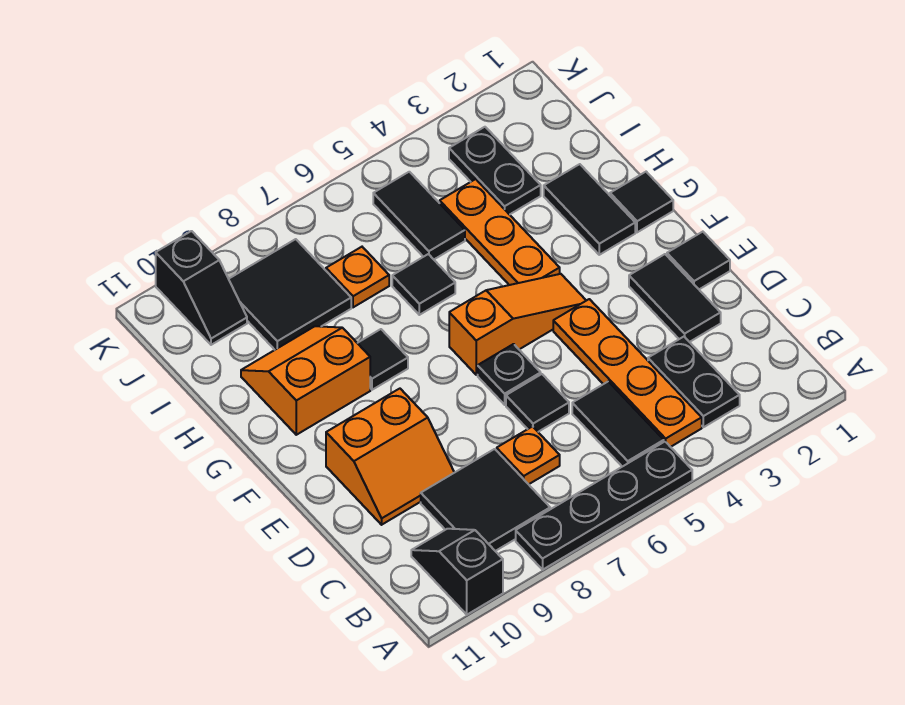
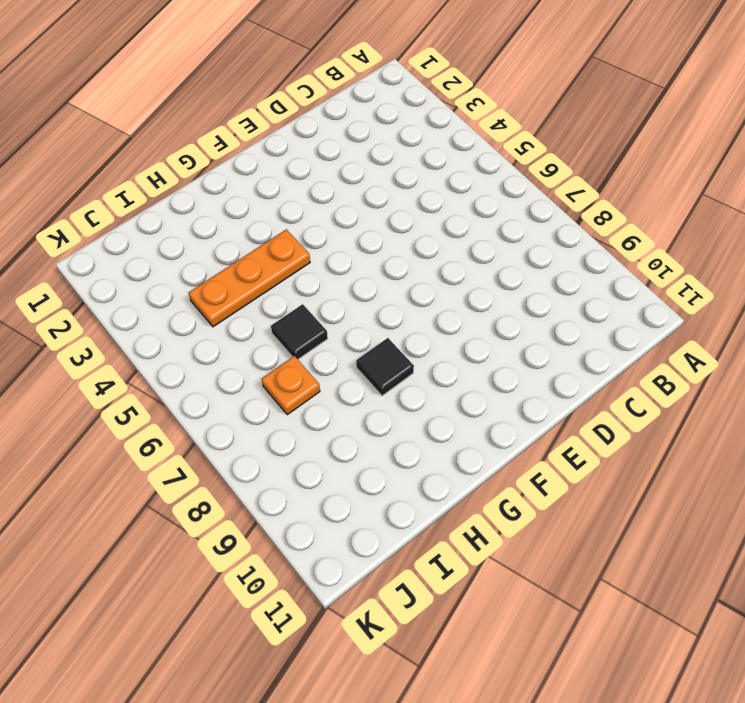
none -> black 1x4 plate [516,442,692,570]
none -> black 1x2 slope [411,529,503,615]
none -> black 1x2 plate [648,337,740,427]

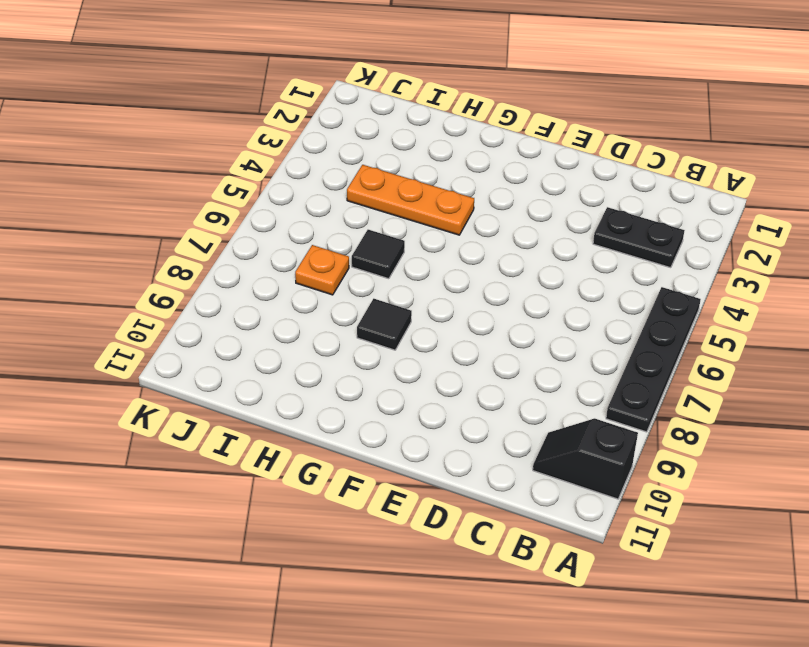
none -> orange 1x4 plate [553,299,702,447]
none -> black 1x2 tile [572,382,664,467]
none -> black 2x2 tile [421,449,550,551]

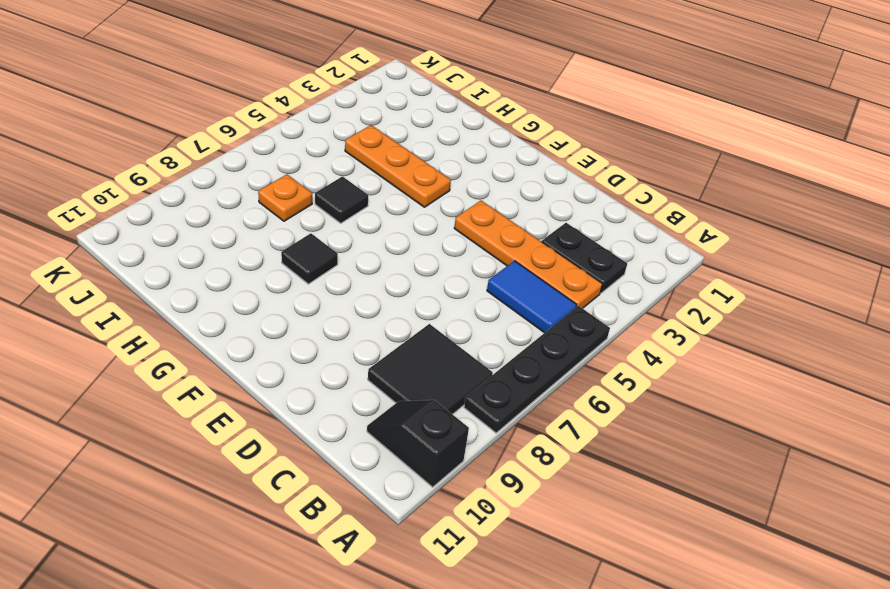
blue 1x2 tile [487,261,577,333] -> black 1x2 tile [572,382,664,467]
none -> orange 1x1 plate [497,427,560,484]
none -> black 1x2 tile [629,254,721,342]
none -> black 1x1 tile [506,374,569,432]

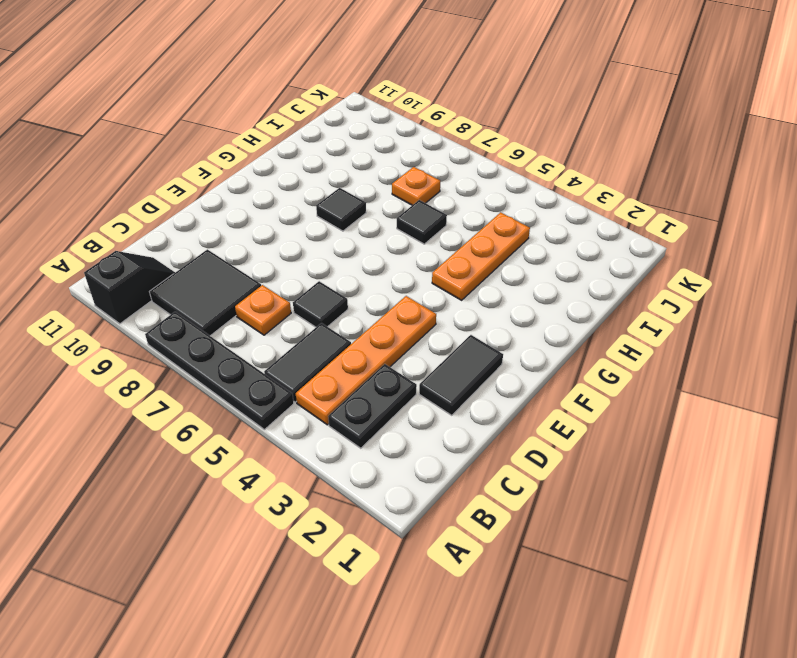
none -> orange 2x2 slope [326,389,454,525]
none -> black 1x1 tile [667,232,730,289]
none -> black 1x1 plate [478,344,541,405]

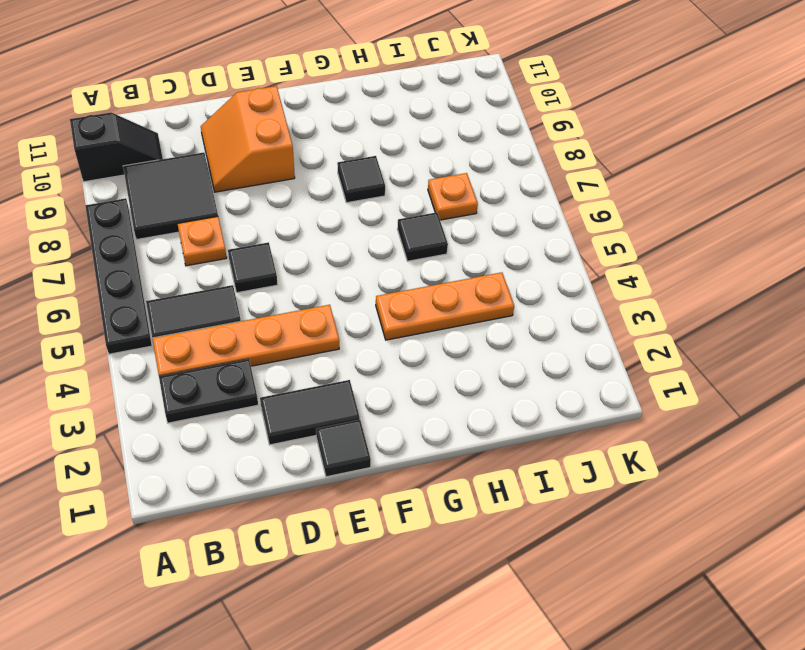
none -> black 1x1 plate [478,344,541,405]
none -> orange 1x3 slope [449,274,586,375]
none -> black 1x1 tile [610,172,673,232]

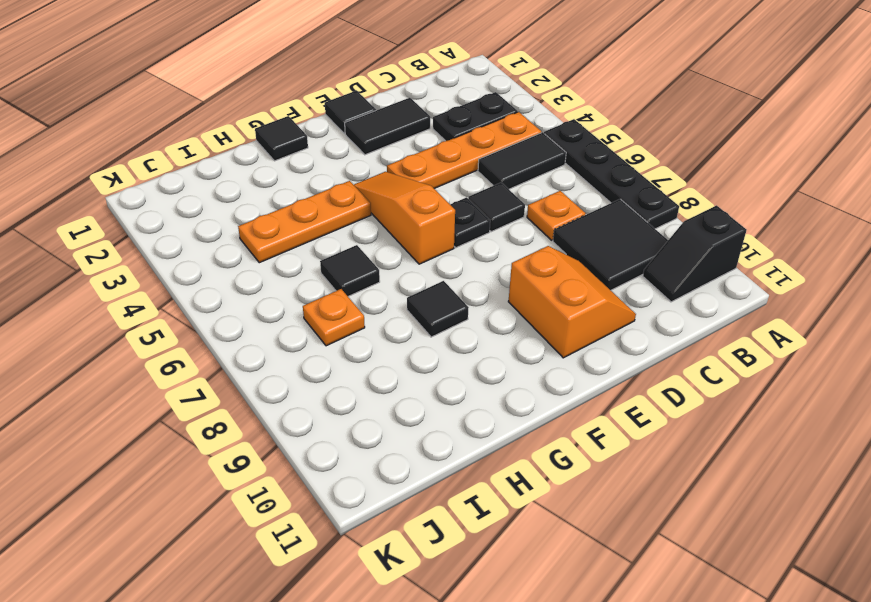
none -> black 1x2 tile [544,164,635,255]
none -> orange 2x2 slope [241,326,370,435]
none -> black 1x2 plate [449,127,541,215]

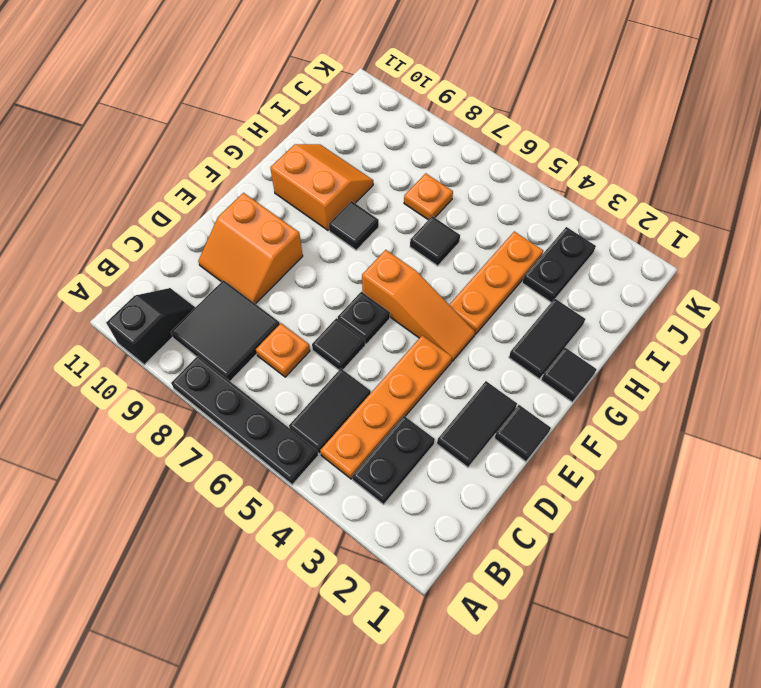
none -> black 1x2 tile [373,172,465,259]
none -> black 2x2 tile [229,239,351,350]
none -> black 1x2 slope [156,231,247,345]

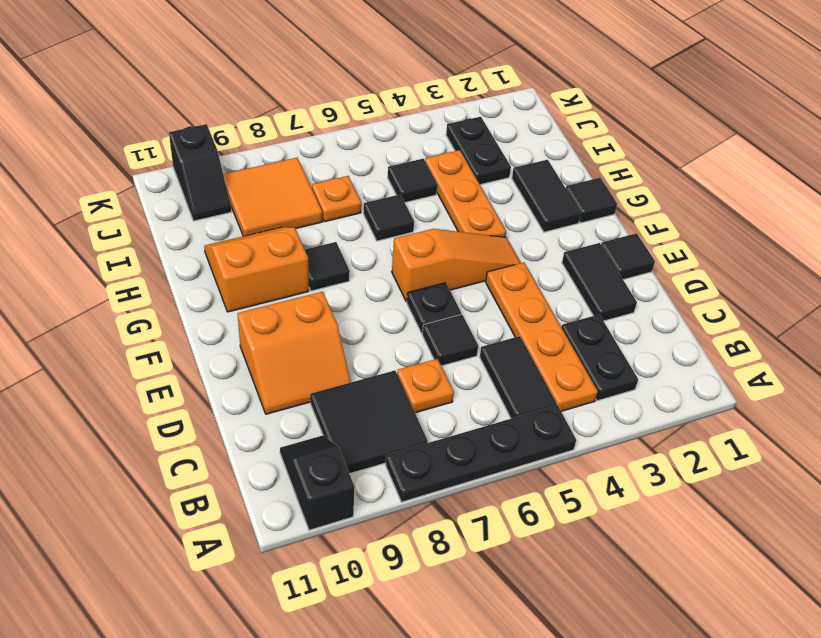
black 1x1 tile [388,159,437,202] -> black 1x2 tile [373,172,465,259]
orange 2x2 tile [223,158,322,236] -> black 2x2 tile [229,239,351,350]

